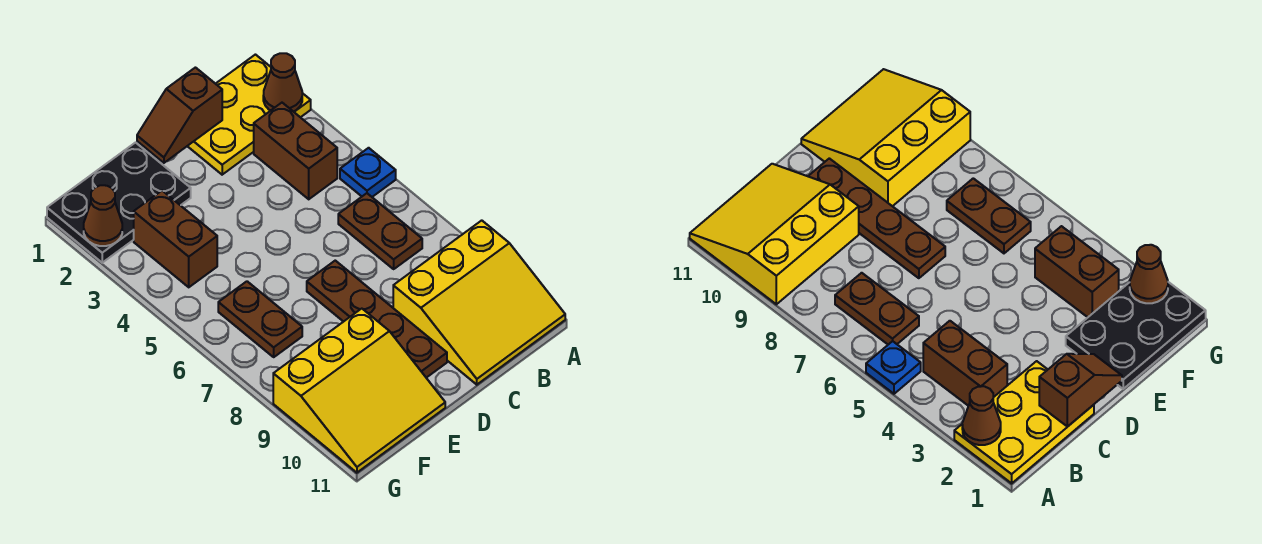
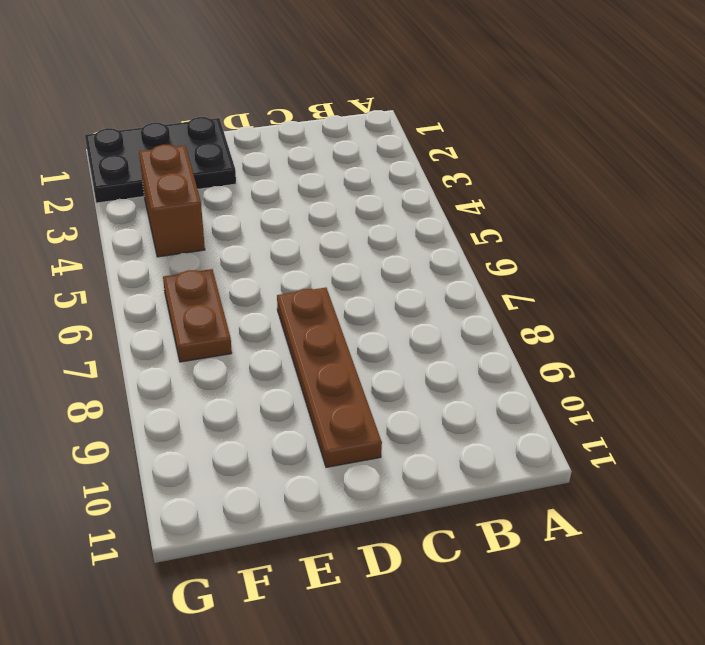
none -> yellow 2x3 plate [188,55,311,175]
none -> blue 1x1 plate [340,148,396,197]
none -> yellow 3x3 slope [393,220,565,385]

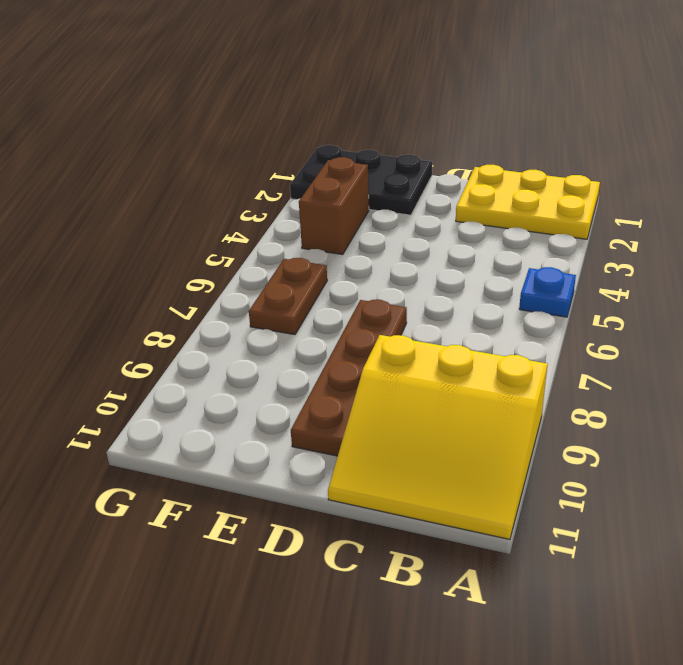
none -> brown 1x2 brick [254,103,337,199]
none -> brown 1x2 plate [338,193,422,269]
none -> yellow 3x3 slope [273,309,445,473]

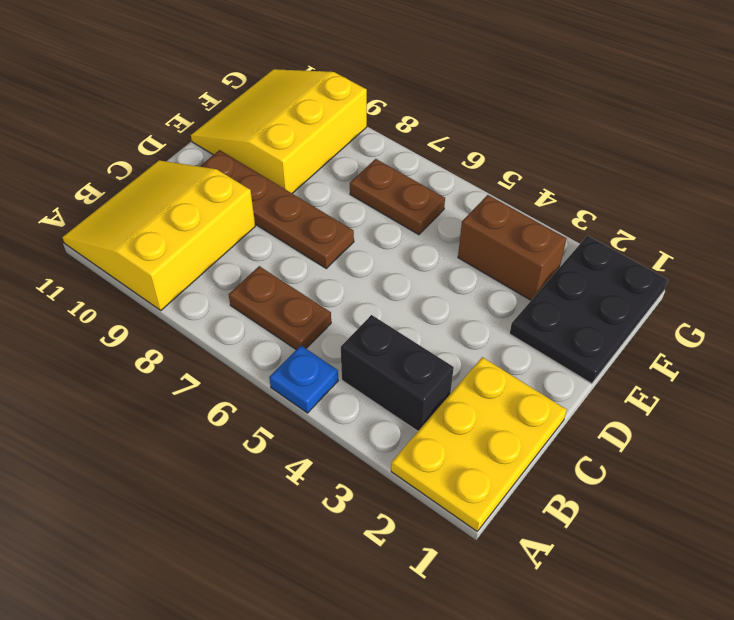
black 1x2 brick [341,315,454,431] -> brown 1x2 brick [254,103,337,199]
none -> brown 1x1 cone [263,53,302,112]
none -> brown 1x2 slope [137,68,222,163]
none -> brown 1x1 cone [84,185,122,246]

